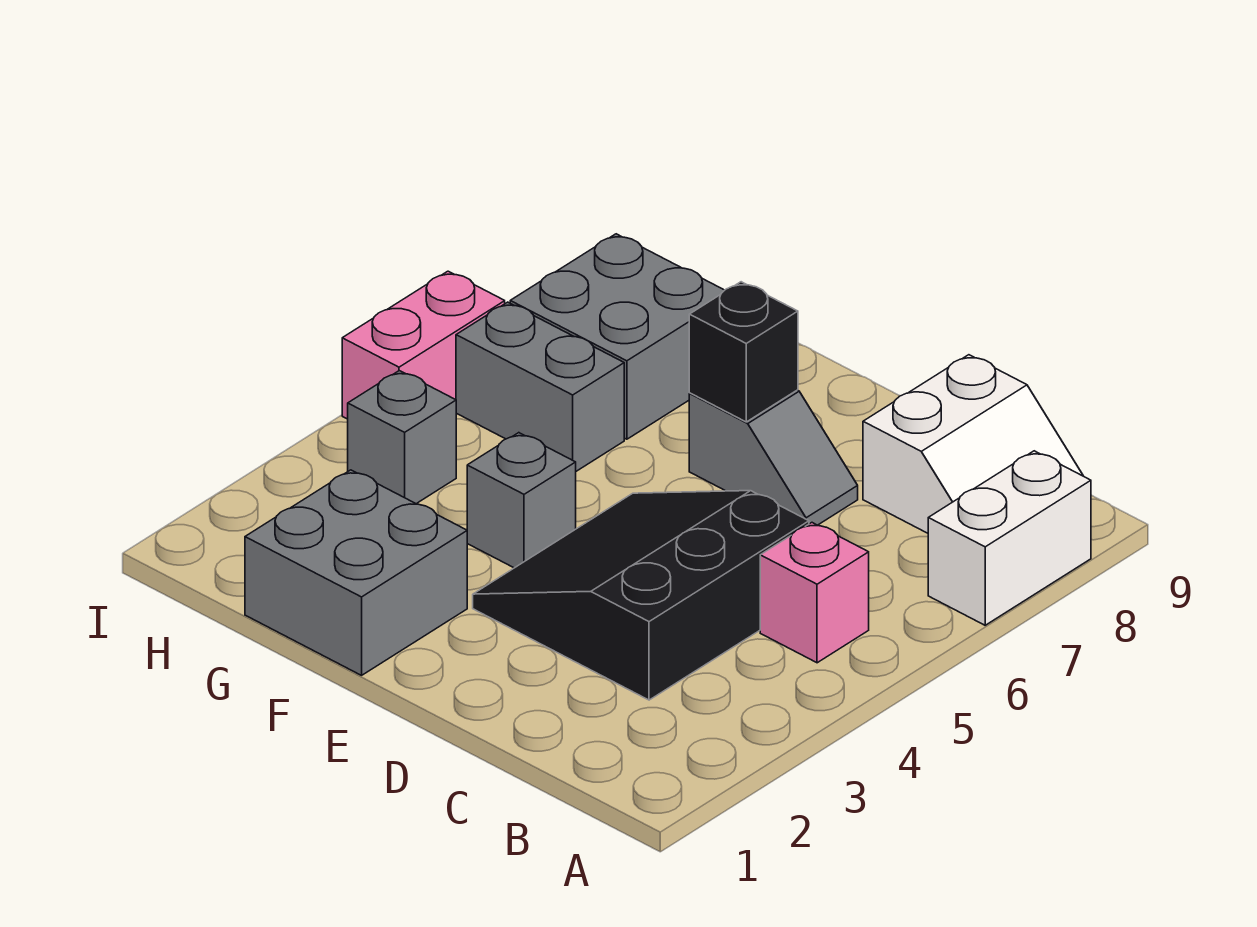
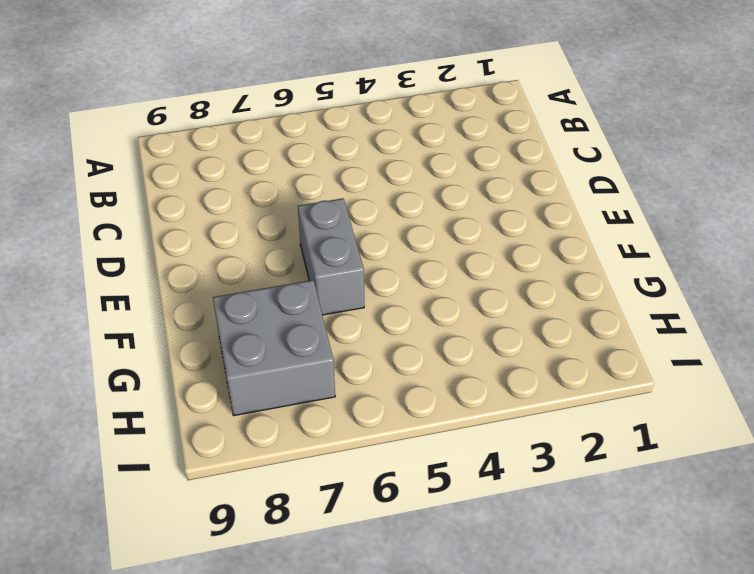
grey 1x2 brick [298,198,364,315] -> grey 1x2 brick moved to [456,302,624,471]
none -> white 1x2 brick [928,451,1091,625]
none -> pink 1x1 brick [760,523,869,663]
none -> white 2x2 slope [863,355,1083,533]

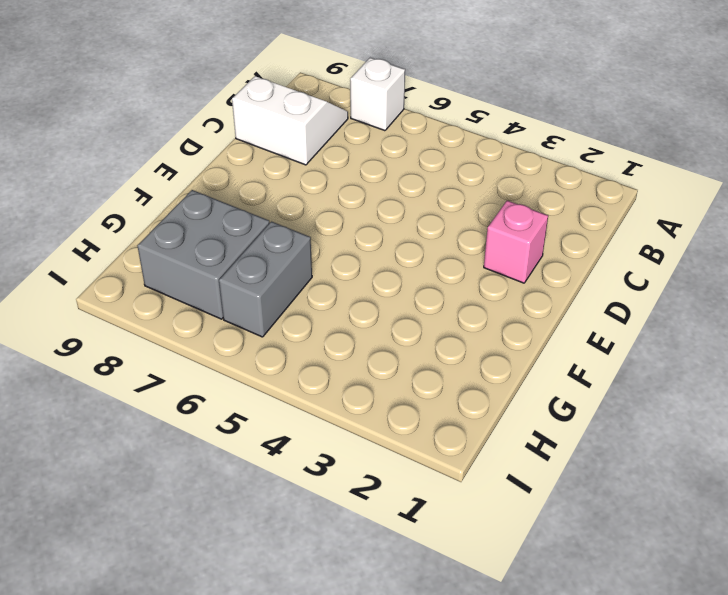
white 1x1 brick [350,58,405,131] -> white 1x2 brick [928,451,1091,625]
pink 1x1 brick [484,201,548,283] -> pink 1x1 brick moved to [760,523,869,663]
none -> black 3x3 slope [473,491,809,700]
none -> grey 1x2 slope [689,390,858,525]
none -> grey 2x2 brick [245,470,467,675]

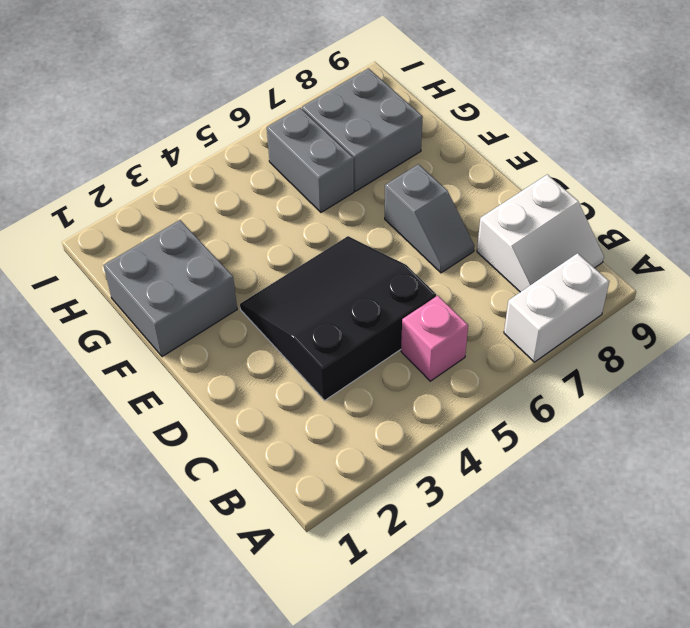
none -> grey 1x1 brick [467,433,576,568]
none -> grey 1x1 brick [348,371,456,504]
none -> pink 1x2 brick [342,271,505,419]

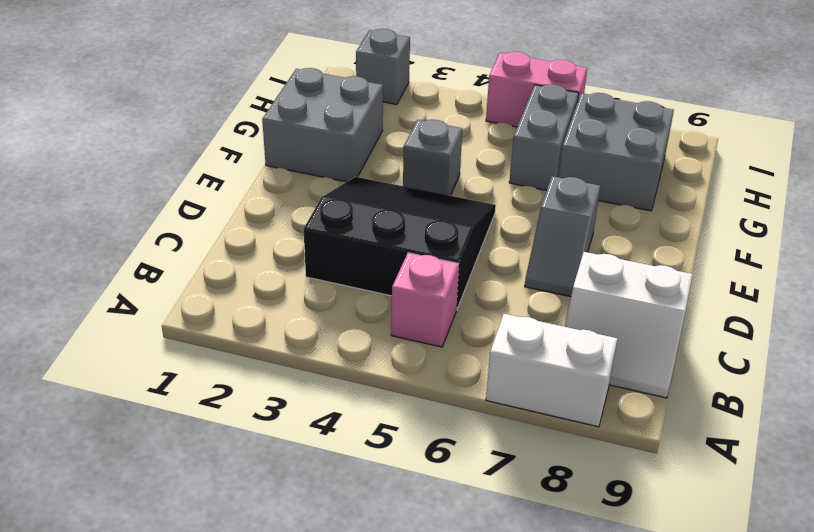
grey 1x1 brick [356,29,410,105] -> grey 1x1 brick moved to [348,371,456,504]
none -> black 1x1 brick [689,282,798,422]

